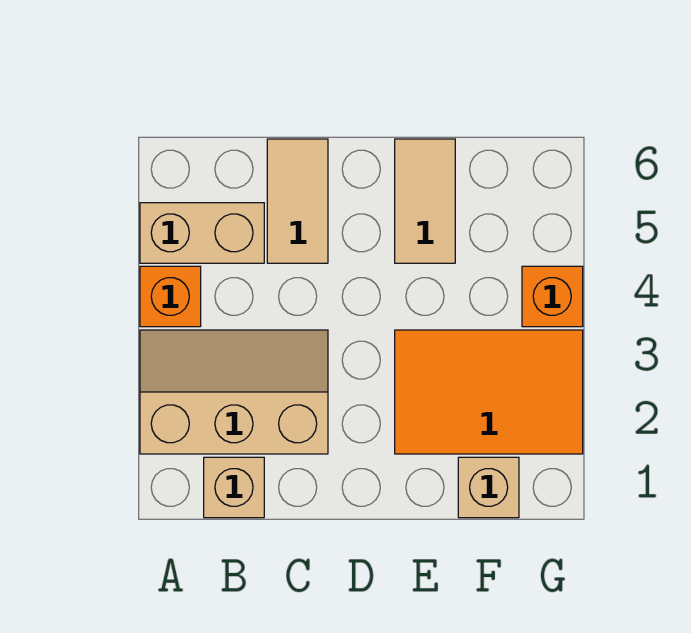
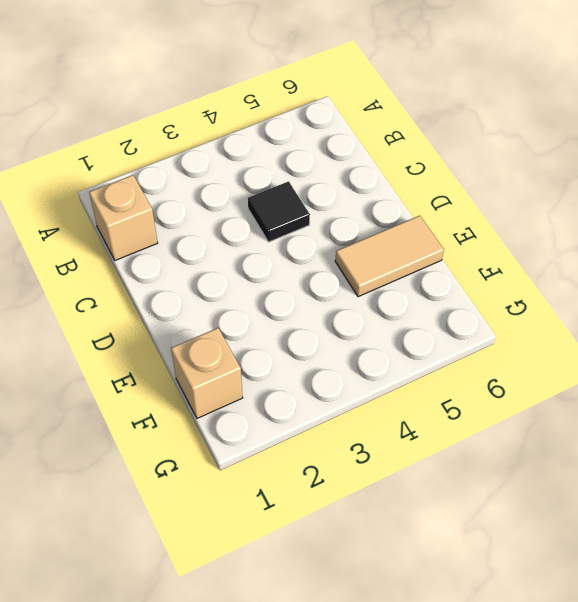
black 1x1 tile [248,181,310,242] -> none
none -> tan 2x3 slope [140,330,328,454]
none -> orange 1x1 brick [140,266,201,327]

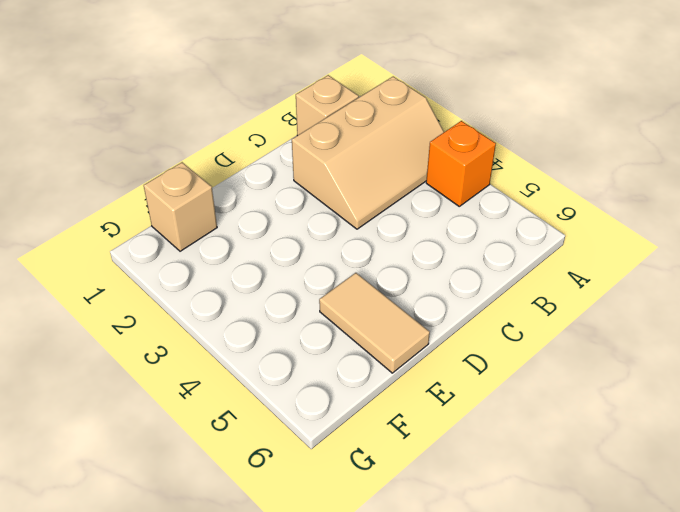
none -> tan 1x2 brick [140,203,264,263]
none -> tan 1x2 tile [267,139,328,263]

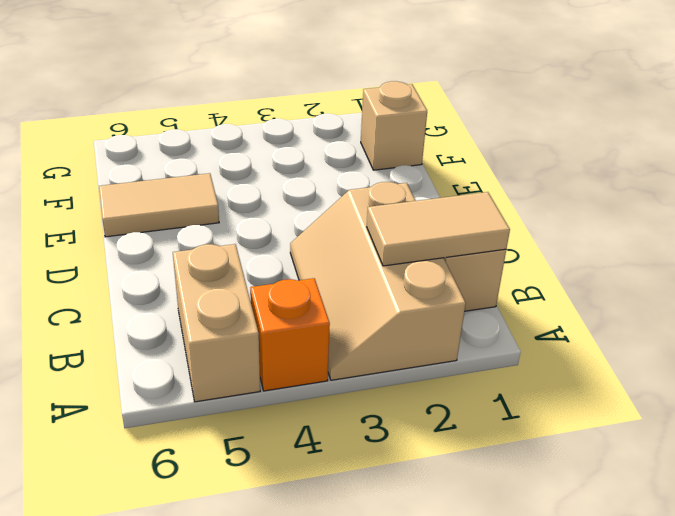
tan 1x2 tile [367,192,510,266] -> tan 1x2 tile moved to [267,139,328,263]
none -> orange 2x3 tile [395,330,583,454]
none -> orange 1x1 brick [522,266,583,327]

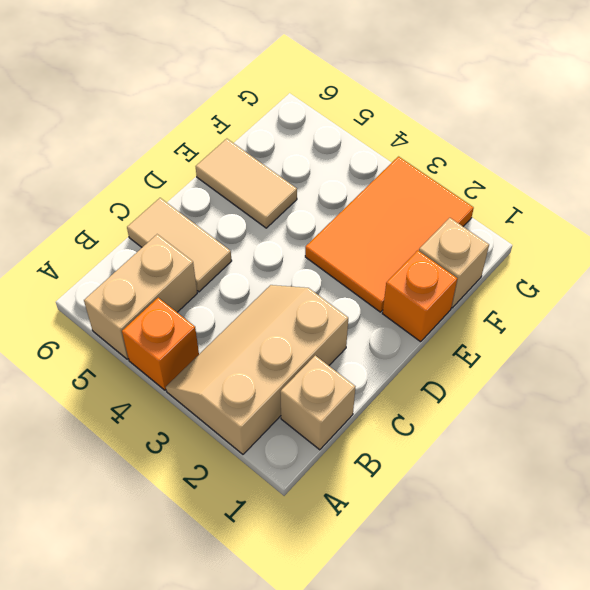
orange 1x1 brick [382,250,457,342] -> orange 1x1 brick moved to [522,266,583,327]

